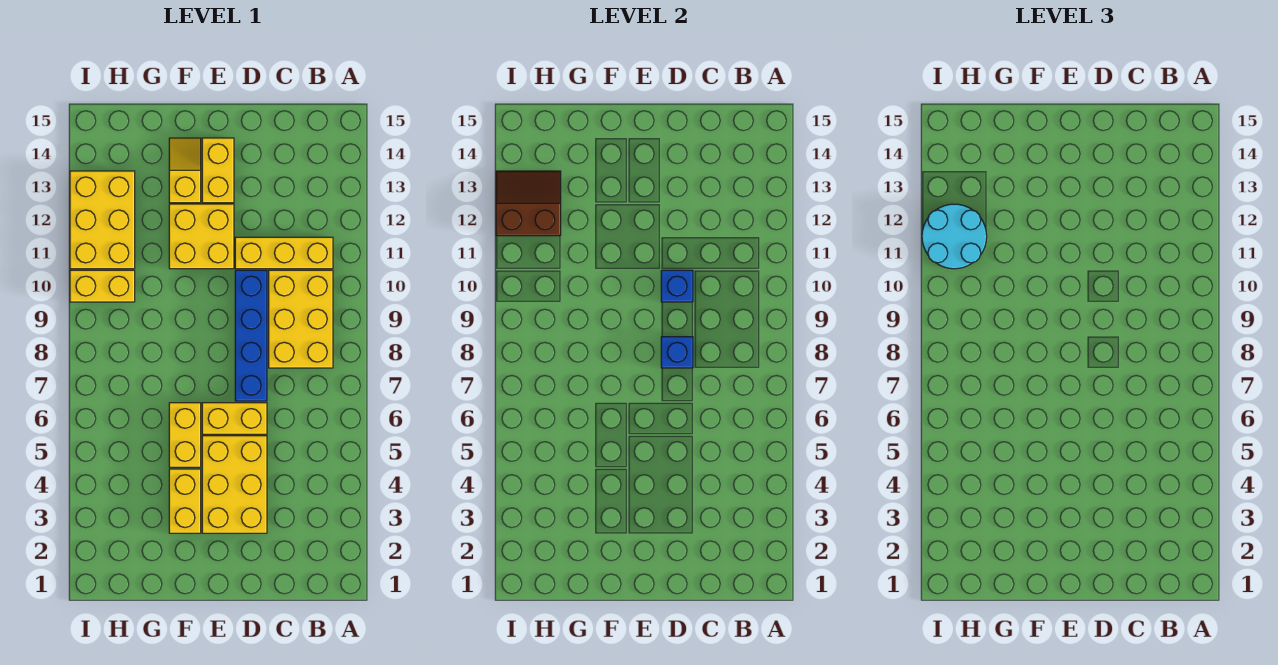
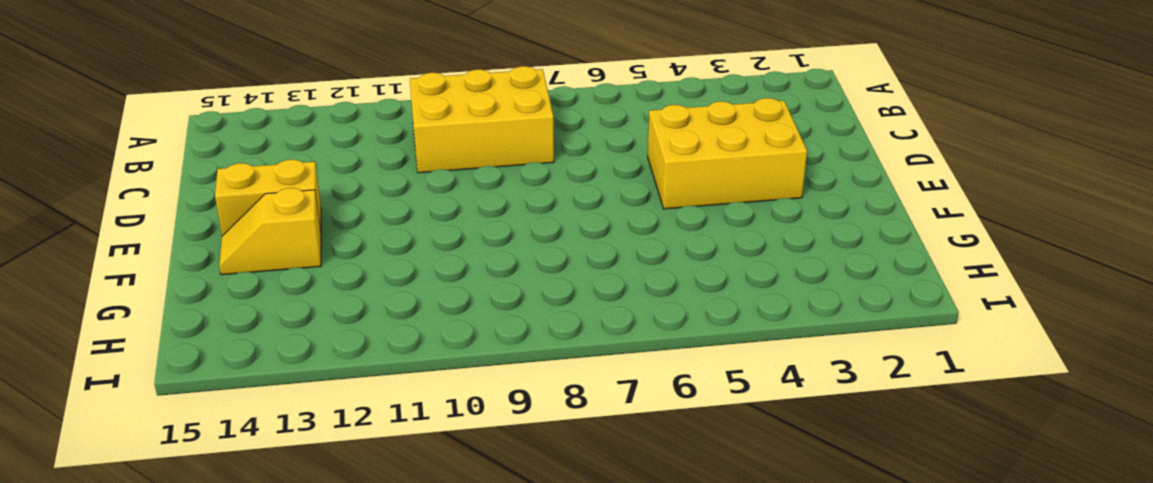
none -> yellow 1x3 brick [235,237,333,269]
none -> yellow 1x2 brick [202,403,267,434]
none -> blue 1x4 brick [235,270,267,401]

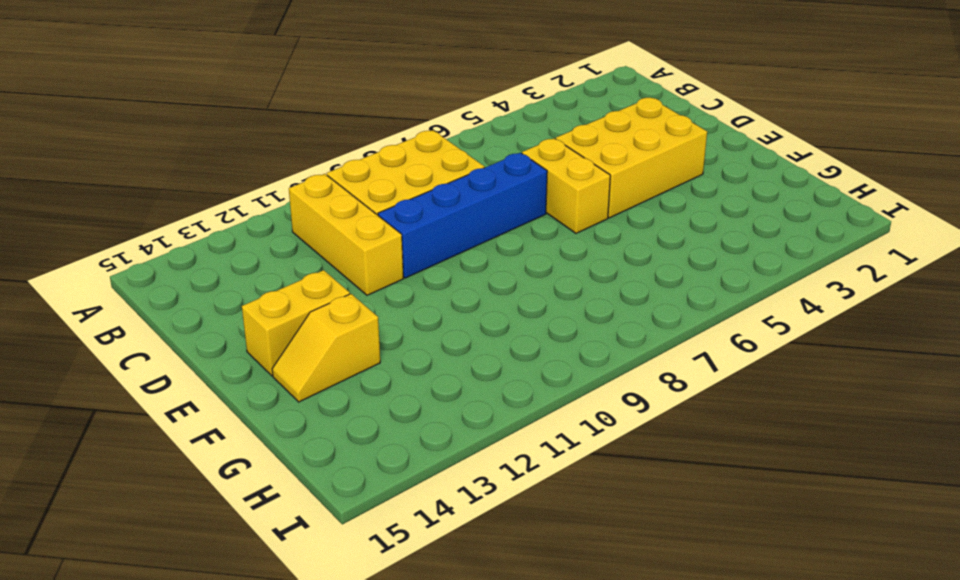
none -> yellow 2x2 brick [169,204,234,269]
none -> yellow 1x2 brick [169,469,201,533]
none -> yellow 1x2 brick [169,403,201,467]

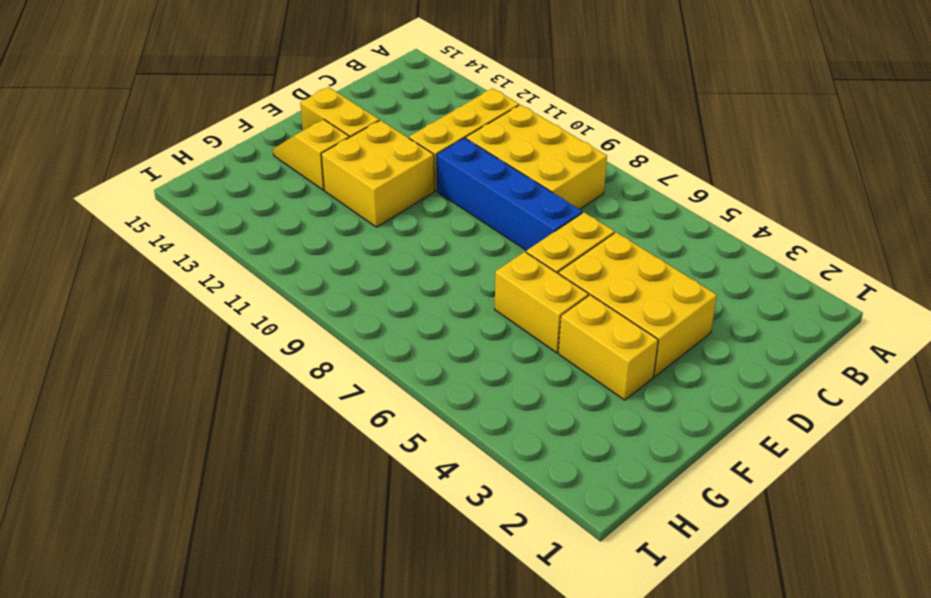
none -> yellow 1x2 brick [70,270,135,302]
none -> yellow 2x3 brick [70,171,135,269]
none -> blue 1x1 brick [661,337,693,368]

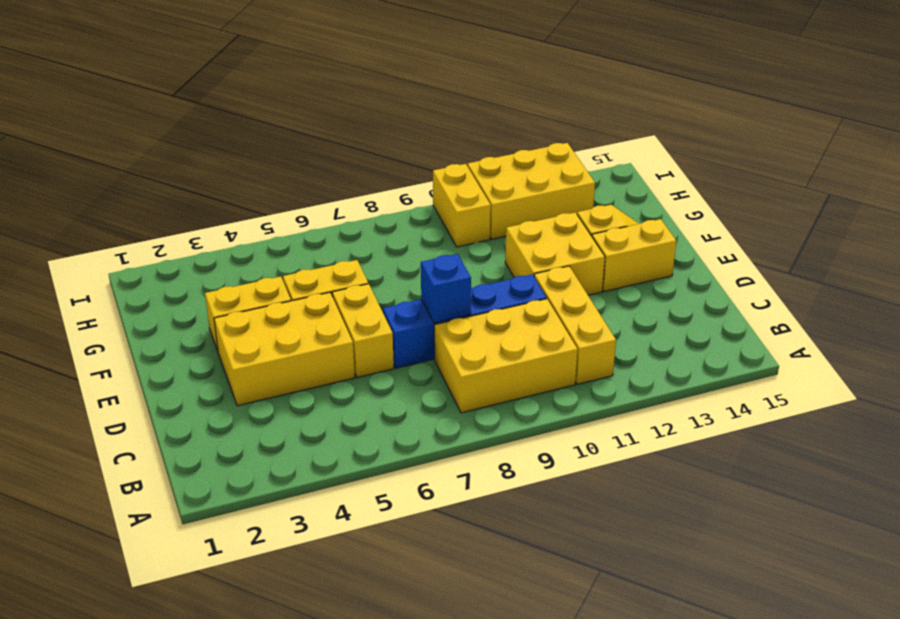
none -> blue 1x1 brick [661,270,693,302]
none -> brown 2x2 slope [496,171,561,236]
none -> cyan 2x2 round brick [922,204,987,269]

